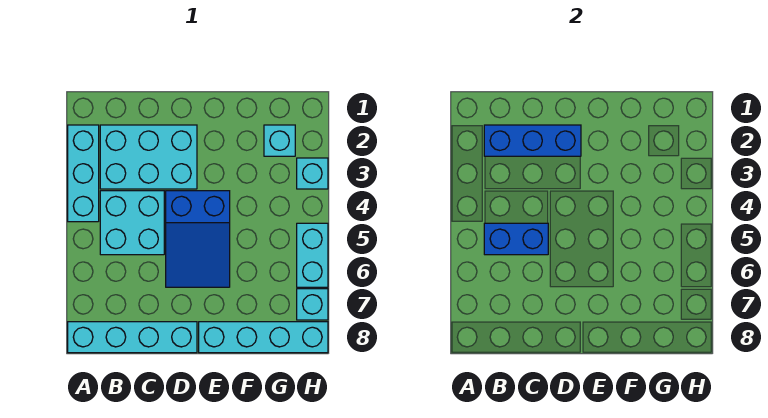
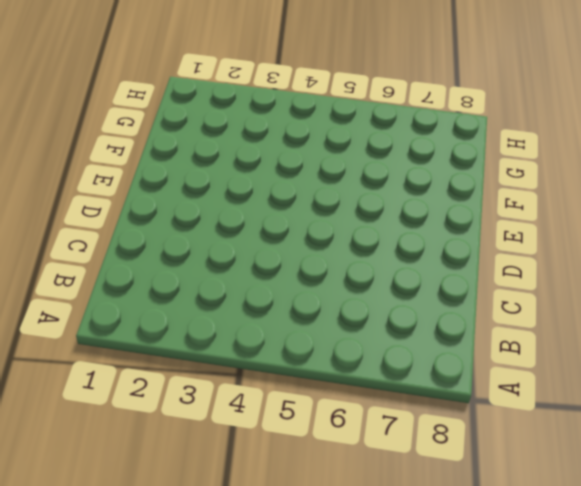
none -> cyan 1x3 brick [68,125,99,222]
none -> cyan 1x4 brick [68,322,197,353]
none -> cyan 2x3 brick [100,125,197,189]

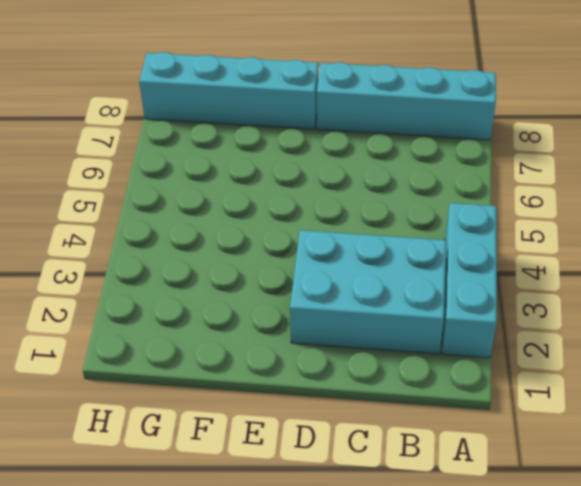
none -> cyan 2x2 brick [100,191,164,255]
none -> blue 2x3 slope [166,191,230,287]
none -> cyan 1x1 brick [264,125,295,156]

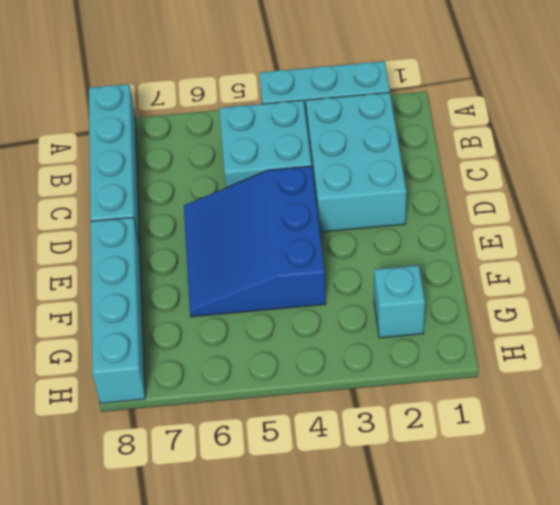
blue 3x3 slope [184,166,326,317] -> blue 2x3 slope [166,191,230,287]
none -> cyan 1x1 brick [297,158,328,189]
none -> cyan 1x2 brick [297,223,328,287]
none -> cyan 1x1 brick [297,289,328,320]

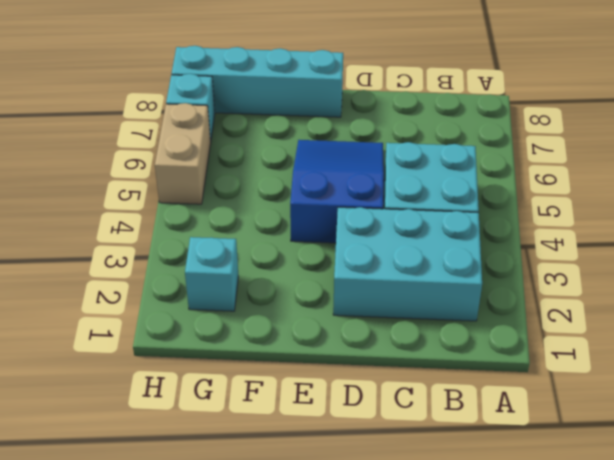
tan 1x2 brick [155,103,211,204] -> cyan 1x2 brick [297,223,328,287]
none -> cyan 1x3 brick [68,125,99,222]
none -> cyan 1x4 brick [68,322,197,353]
none -> cyan 1x1 brick [297,158,328,189]

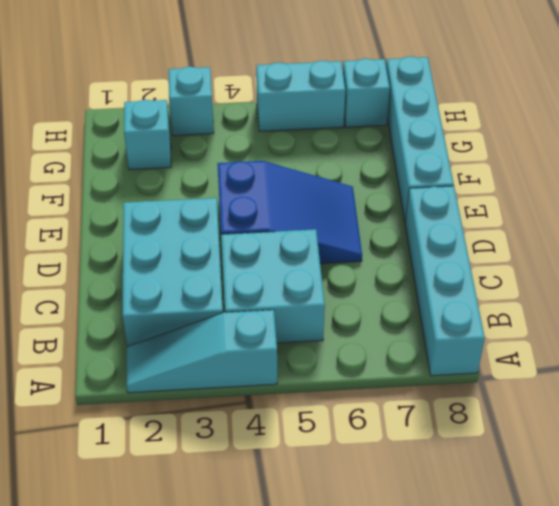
cyan 1x3 slope [127,310,277,393] -> cyan 1x3 brick [68,125,99,222]
none -> blue 1x3 brick [484,125,581,156]
none -> blue 1x2 brick [484,223,548,255]

